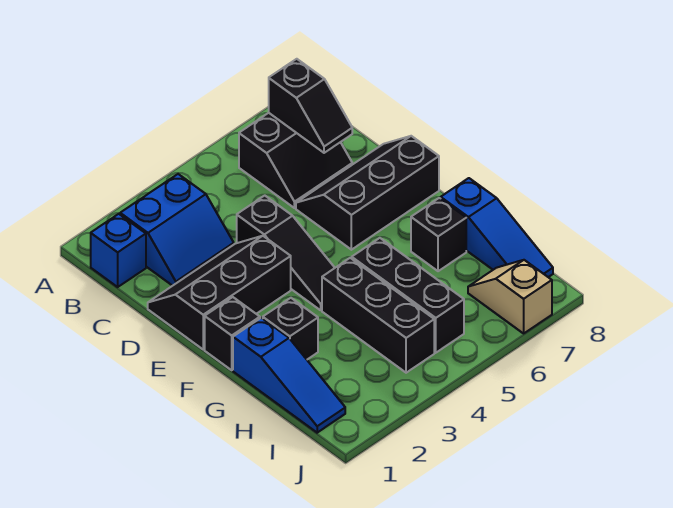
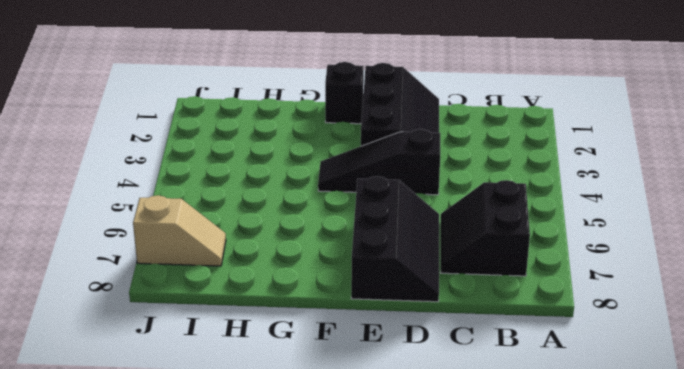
none -> blue 1x1 brick [91,214,146,287]
none -> blue 2x2 slope [120,174,234,286]
none -> blue 1x3 slope [233,318,345,433]

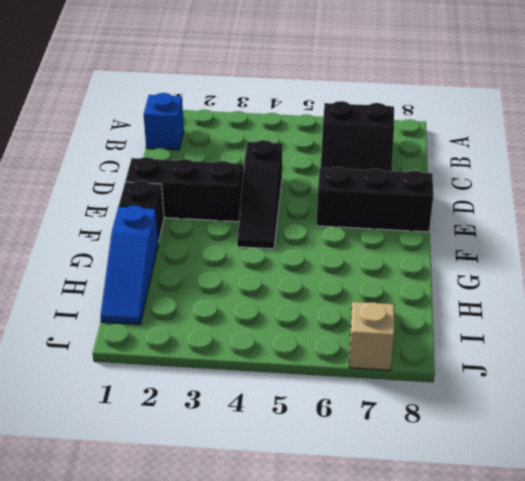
none -> blue 2x2 slope [120,174,234,286]
none -> black 1x1 brick [263,298,318,359]
none -> black 1x3 brick [322,258,434,373]

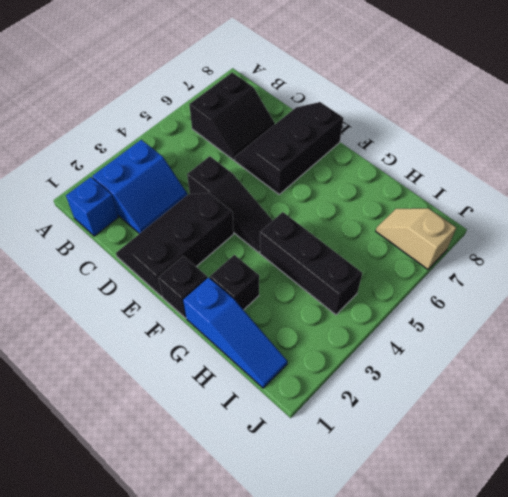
none -> black 1x3 brick [352,238,464,353]
none -> black 1x1 brick [411,198,466,271]
none -> blue 1x3 slope [441,178,553,277]

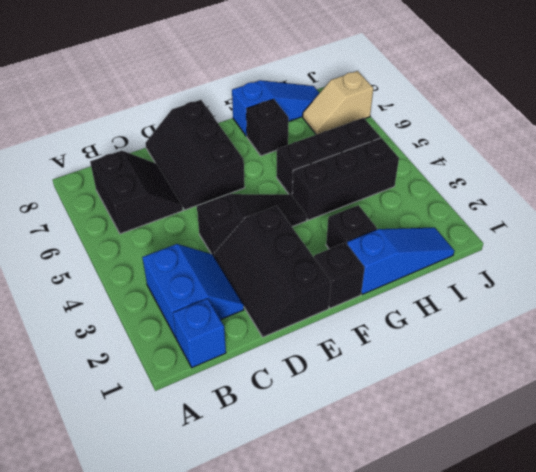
none -> black 1x2 slope [269,59,352,153]

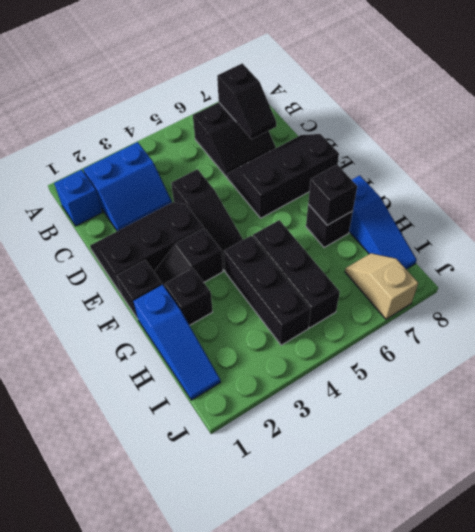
black 1x2 slope [154,228,223,287] -> none
black 1x1 brick [308,165,357,225] -> none

